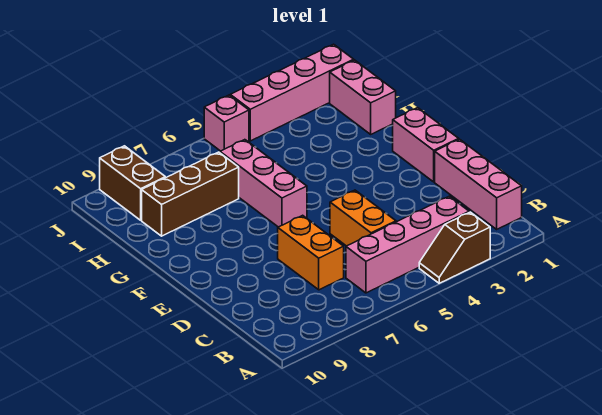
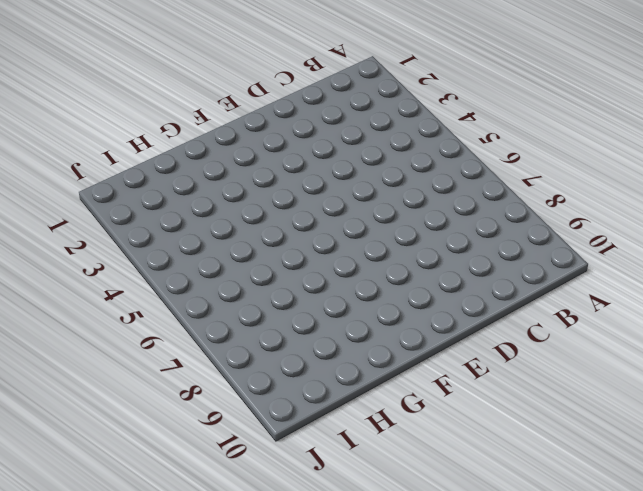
none -> brown 1x2 slope [419,212,490,283]
none -> pink 1x3 brick [435,139,522,229]
none -> pink 1x4 brick [346,196,469,293]

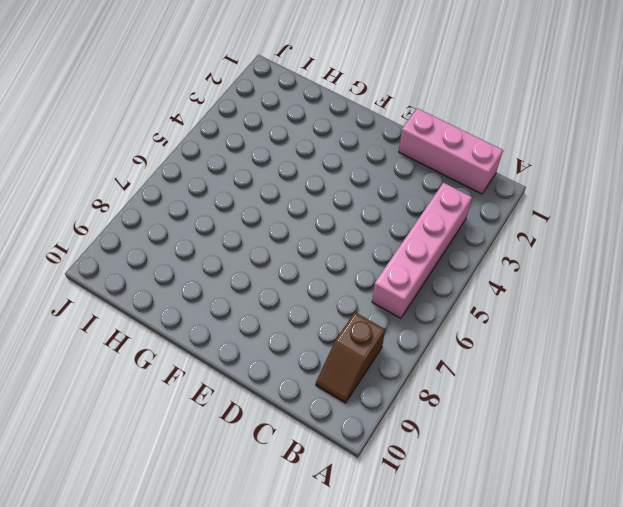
brown 1x2 slope [316,312,385,403] -> brown 1x2 slope moved to [419,212,490,283]
none -> orange 1x2 brick [330,190,396,246]
none -> orange 1x2 brick [278,215,344,290]
none -> pink 1x2 brick [393,108,459,182]

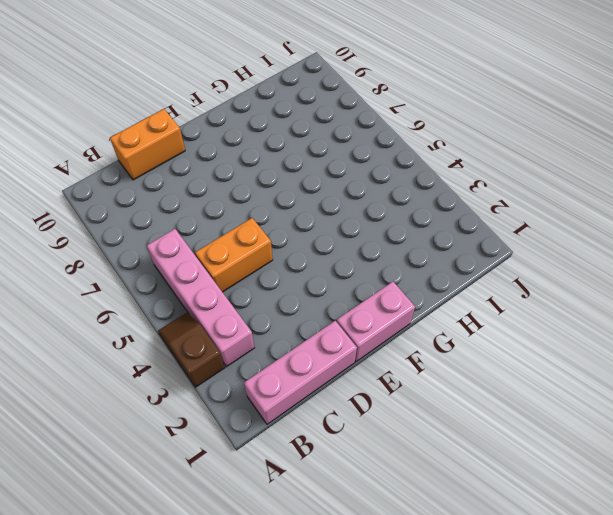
orange 1x2 brick [110,109,185,180] -> orange 1x2 brick moved to [278,215,344,290]
none -> pink 1x3 brick [220,140,307,227]
none -> pink 1x2 brick [330,60,396,134]
none -> brown 1x3 brick [142,152,239,236]

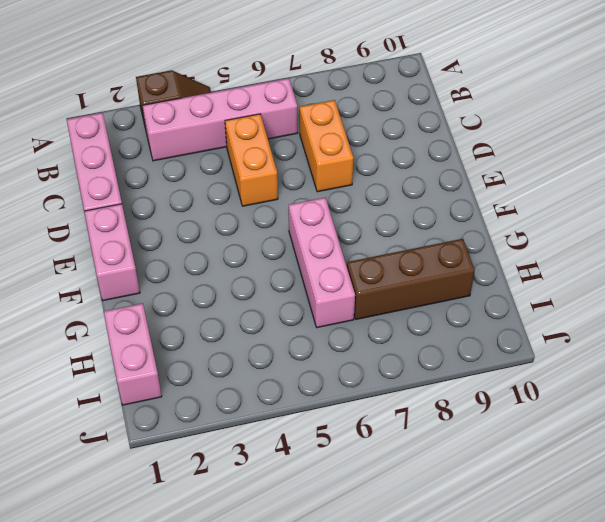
none -> brown 1x2 brick [100,146,165,220]
none -> pink 1x4 brick [230,44,354,141]
none -> pink 1x1 brick [204,95,249,151]

